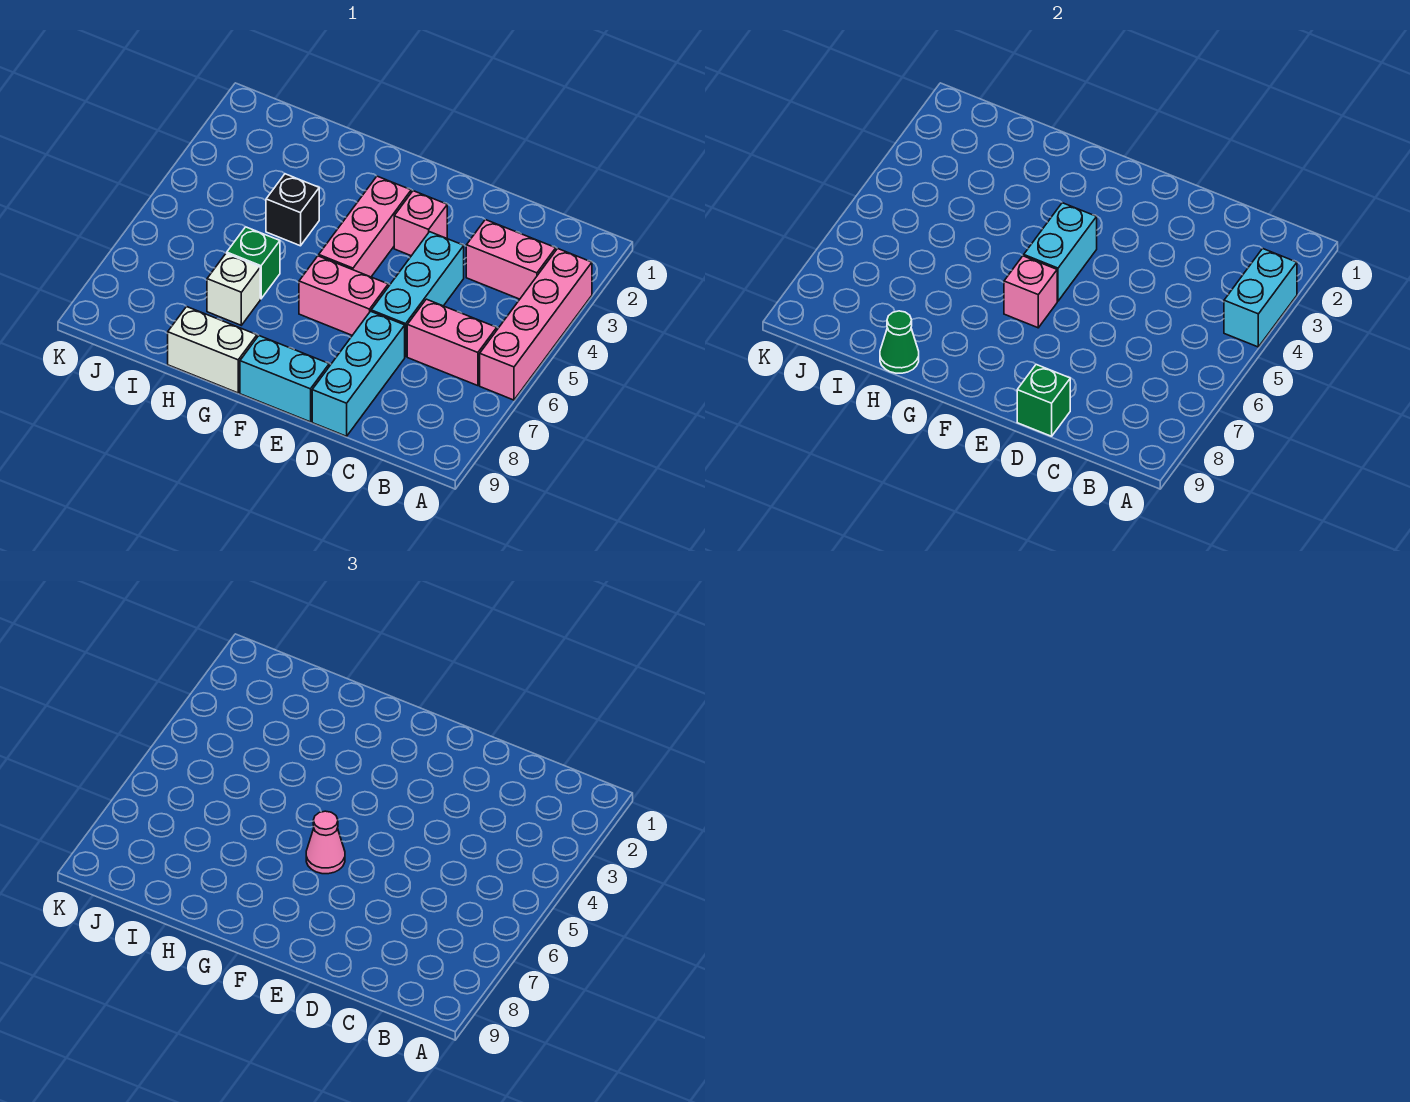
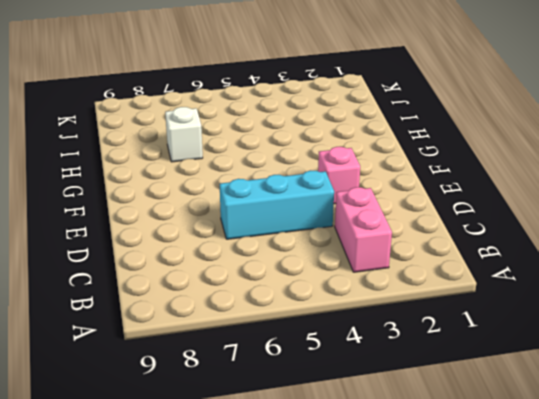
none -> pink 1x4 brick [480,249,592,400]
none -> pink 1x2 brick [407,299,497,386]
none -> cyan 1x3 brick [312,311,405,436]

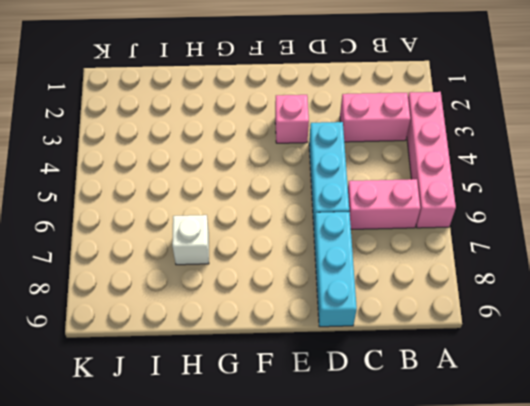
none -> pink 1x2 brick [299,256,388,335]
none -> cyan 1x2 brick [240,336,329,422]
none -> pink 1x3 brick [319,176,411,277]

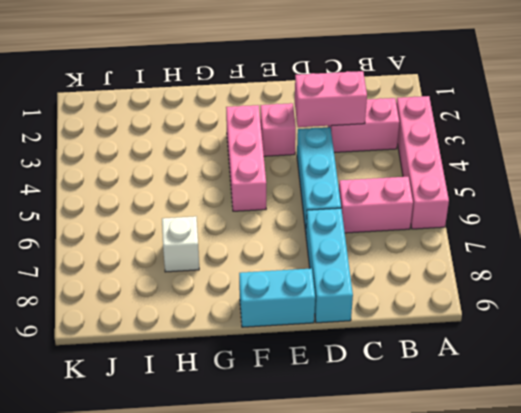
pink 1x2 brick [295,71,367,127] -> pink 1x2 brick moved to [299,256,388,335]
none -> white 1x2 brick [168,307,257,393]
none -> black 1x1 brick [266,174,319,246]
none -> green 1x1 brick [227,227,280,299]

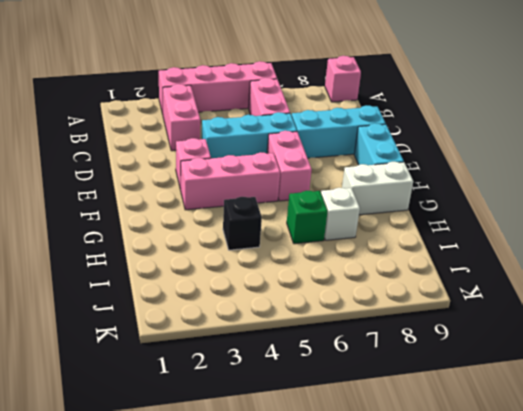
pink 1x1 brick [325,56,361,102] -> pink 1x1 brick moved to [1004,256,1057,328]
white 1x2 brick [342,162,413,215] -> white 1x2 brick turned to [168,307,257,393]
none -> cyan 1x2 brick [1224,249,1297,347]
none -> green 1x1 brick [1017,365,1070,436]
none -> cyan 1x2 brick [1024,203,1097,301]

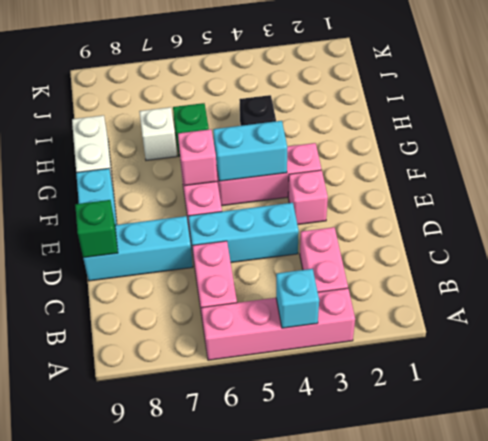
cyan 1x1 brick [276,269,319,328] -> cyan 1x2 brick [1224,249,1297,347]
none -> green 1x1 cone [880,311,919,373]
none -> pink 1x1 cone [306,811,345,874]

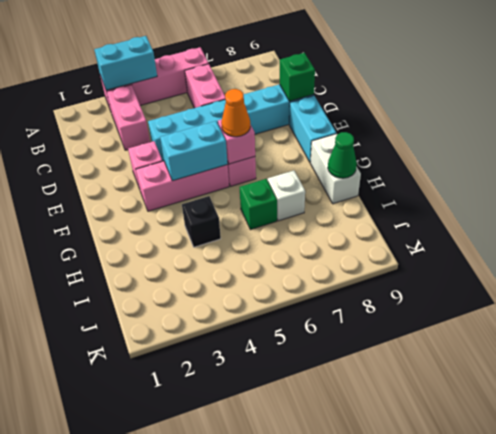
orange 1x1 cone [221,89,250,137] -> pink 1x1 cone [306,811,345,874]

